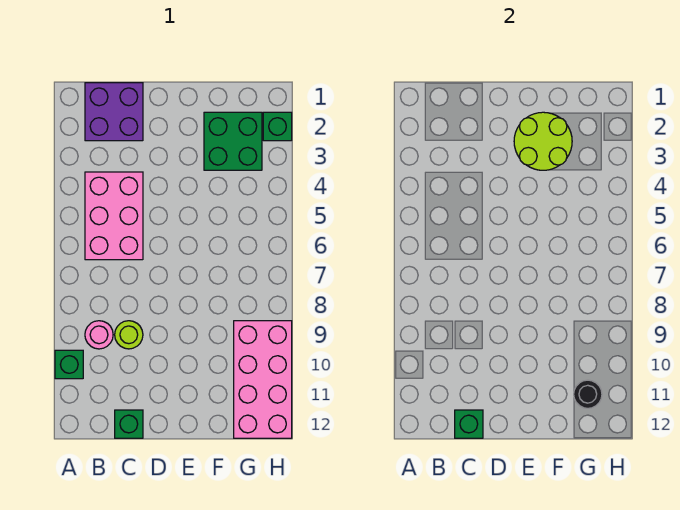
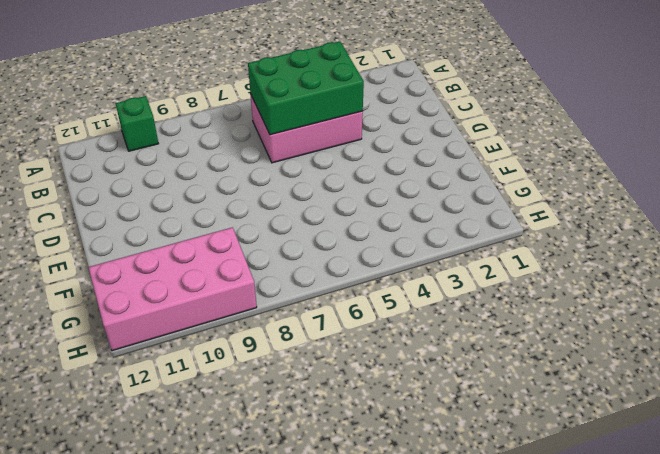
green 2x3 brick [248,41,364,135] -> none
none -> purple 2x2 brick [85,83,143,141]
none -> pink 1x1 round brick [85,321,113,349]
none -> lime 1x1 round brick [115,321,143,349]

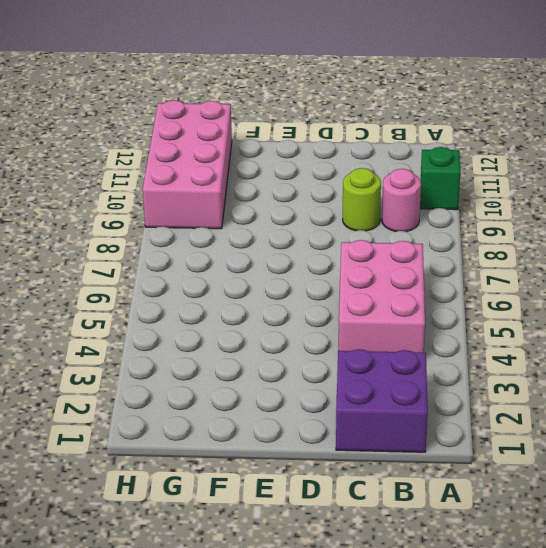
none -> green 1x1 brick [115,410,143,438]
none -> green 2x2 brick [204,112,262,170]
none -> green 1x1 brick [263,112,292,141]

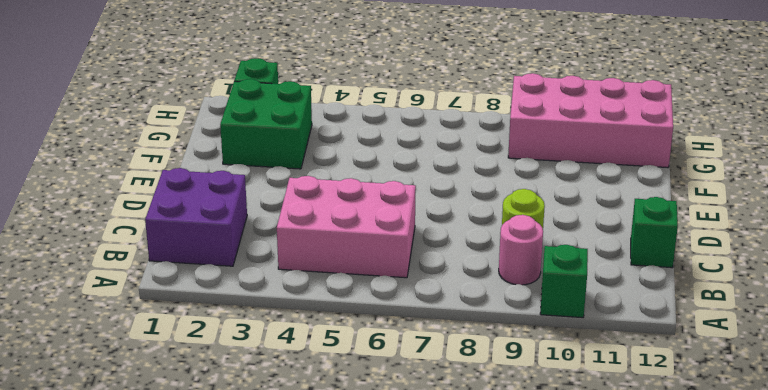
none -> green 1x1 brick [455,410,483,438]
none -> lime 2x2 round brick [514,112,572,170]
none -> black 1x1 round brick [574,380,602,408]

